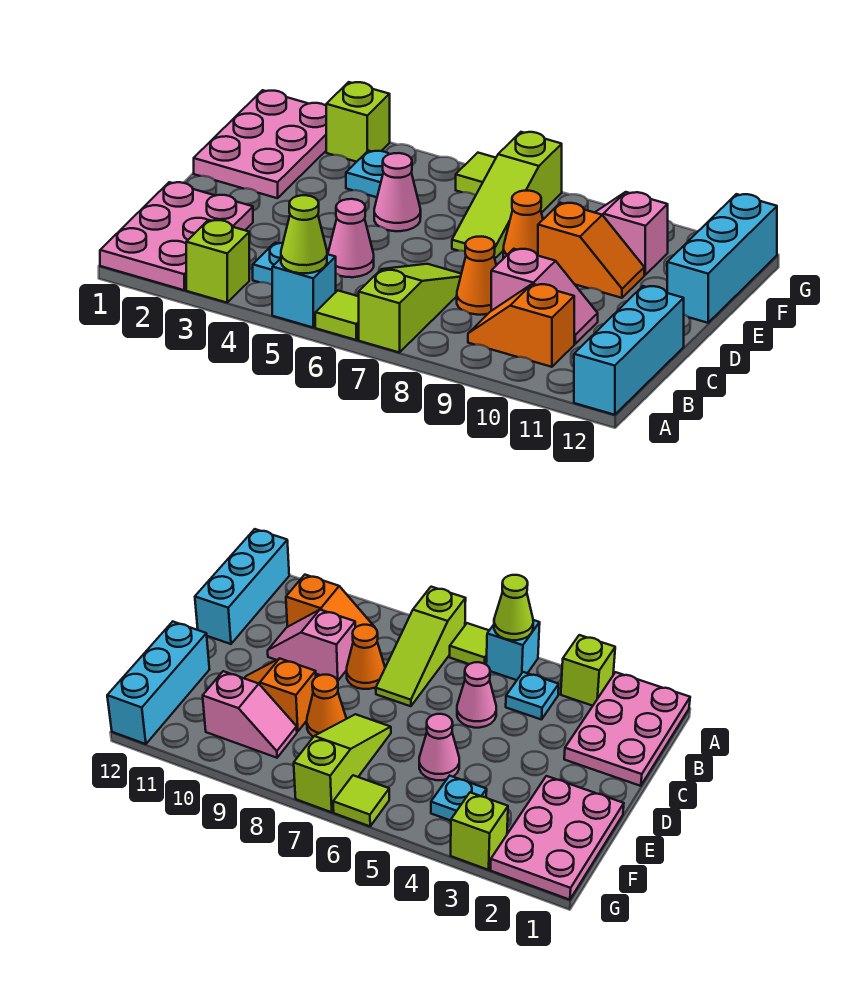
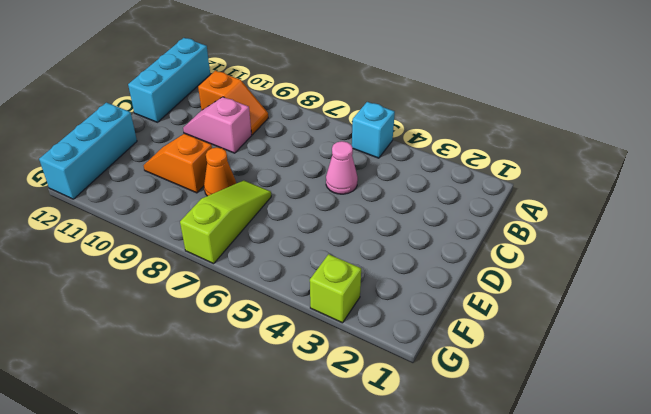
none -> pink 2x3 plate [100,182,253,290]
none -> lime 1x1 brick [186,220,249,303]
none -> lime 1x1 tile [315,291,359,340]

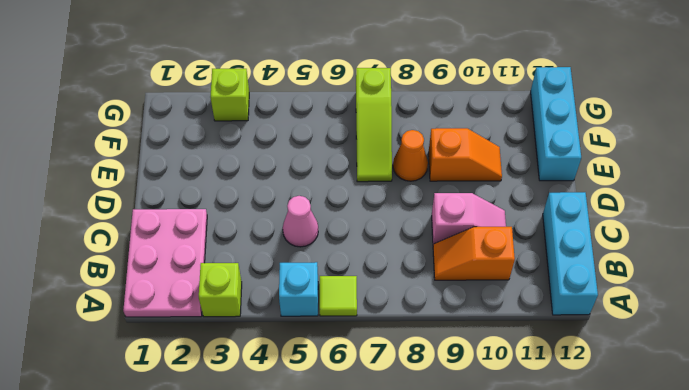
none -> lime 1x3 slope [359,264,461,353]
none -> cyan 1x1 plate [253,243,283,285]
none -> orange 1x1 cone [457,236,496,315]

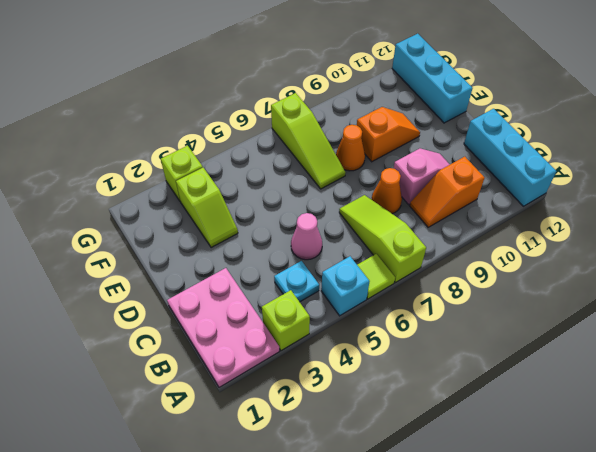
lime 1x2 slope [176,168,238,248] -> none
none -> pink 2x3 plate [194,90,326,198]
none -> pink 1x1 cone [374,153,421,231]
none -> cyan 1x1 plate [346,151,389,197]

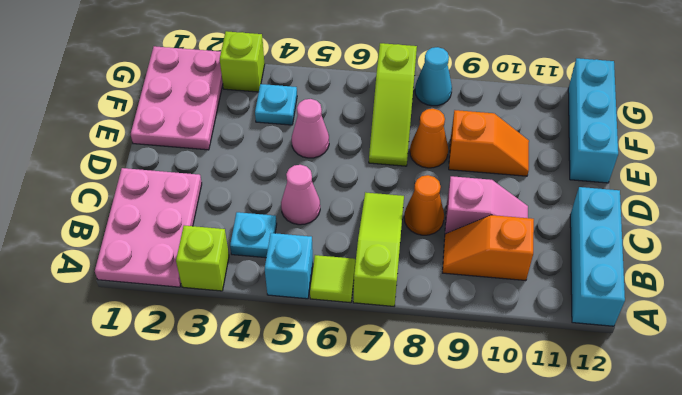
cyan 1x1 cone [415,47,452,106] -> none
none -> pink 1x2 slope [595,192,668,275]
none -> lime 1x1 tile [456,153,496,196]
none -> lime 1x1 cone [281,195,327,273]

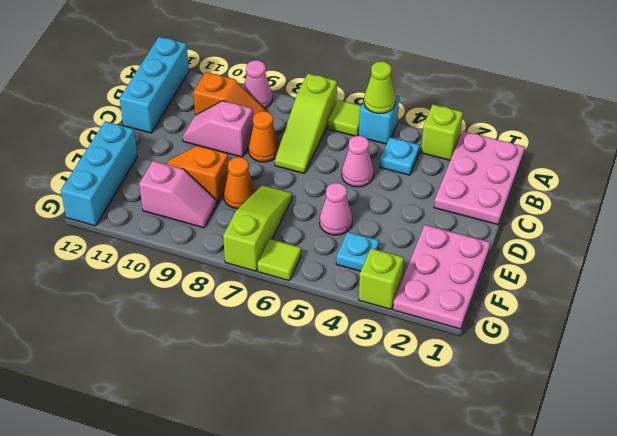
pink 1x1 cone [244,60,272,109] -> none

